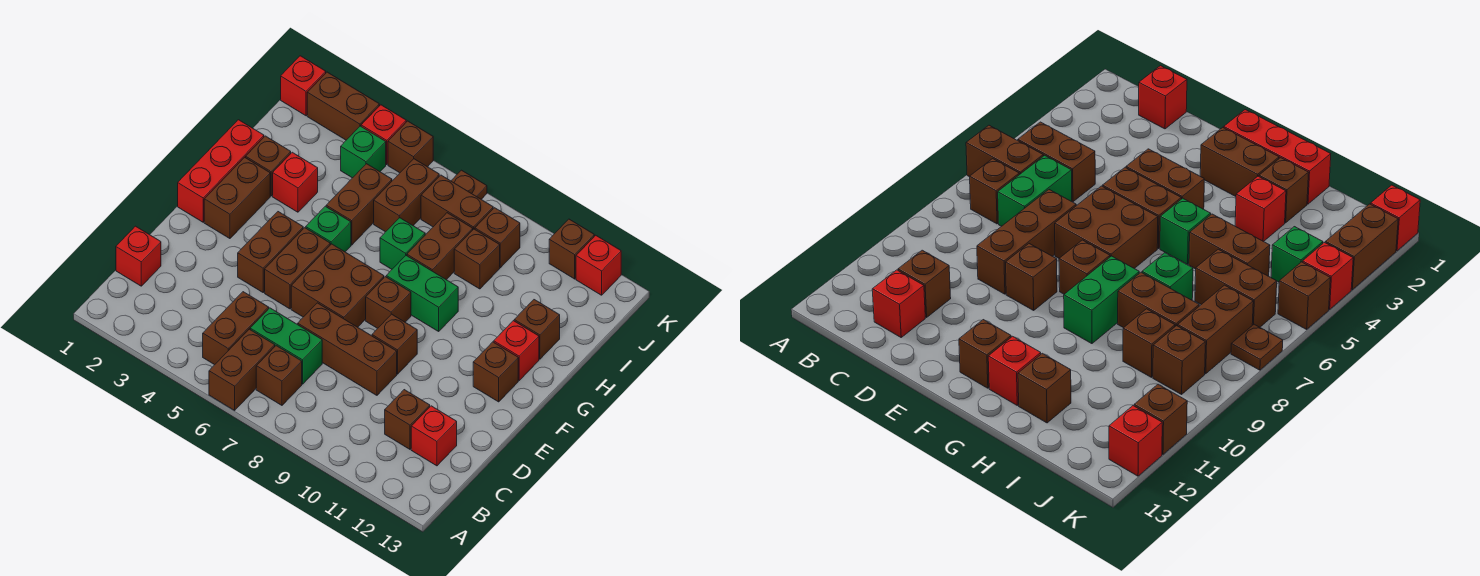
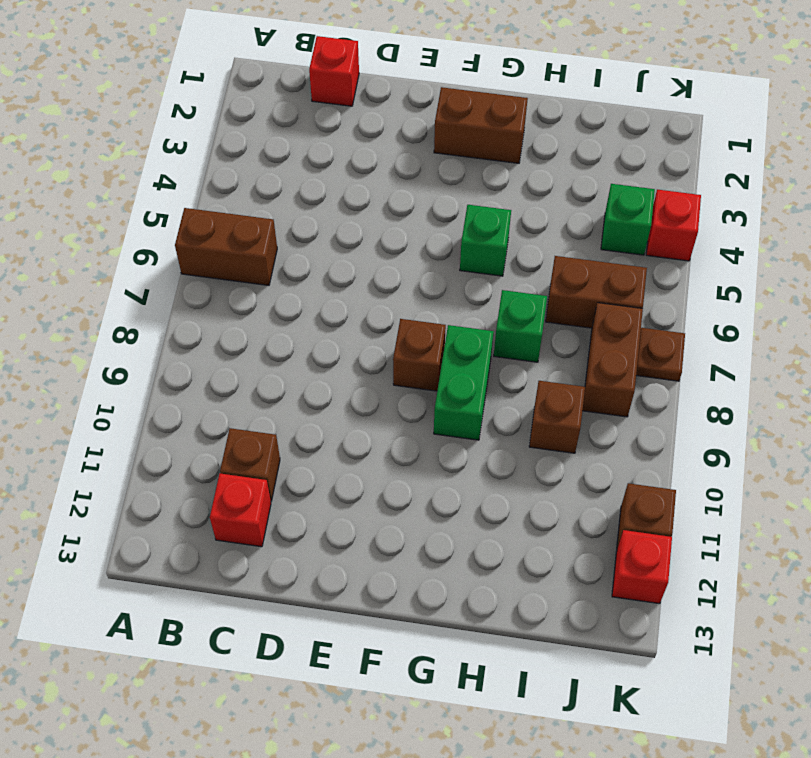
none -> brown 1x2 brick [203,292,269,365]
none -> brown 1x1 brick [256,346,302,405]
none -> green 1x2 brick [250,308,322,384]
none -> brown 1x3 brick [298,303,397,395]

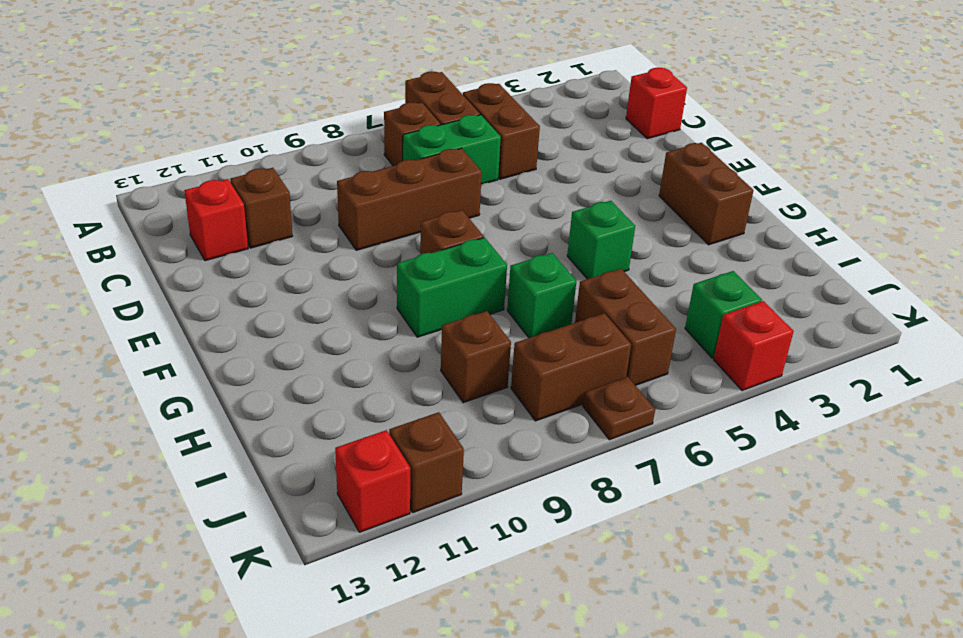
none -> brown 1x2 brick [238,212,303,292]
none -> brown 1x2 brick [265,228,330,309]
none -> brown 2x2 brick [291,244,384,327]
none -> brown 1x1 brick [372,314,417,374]

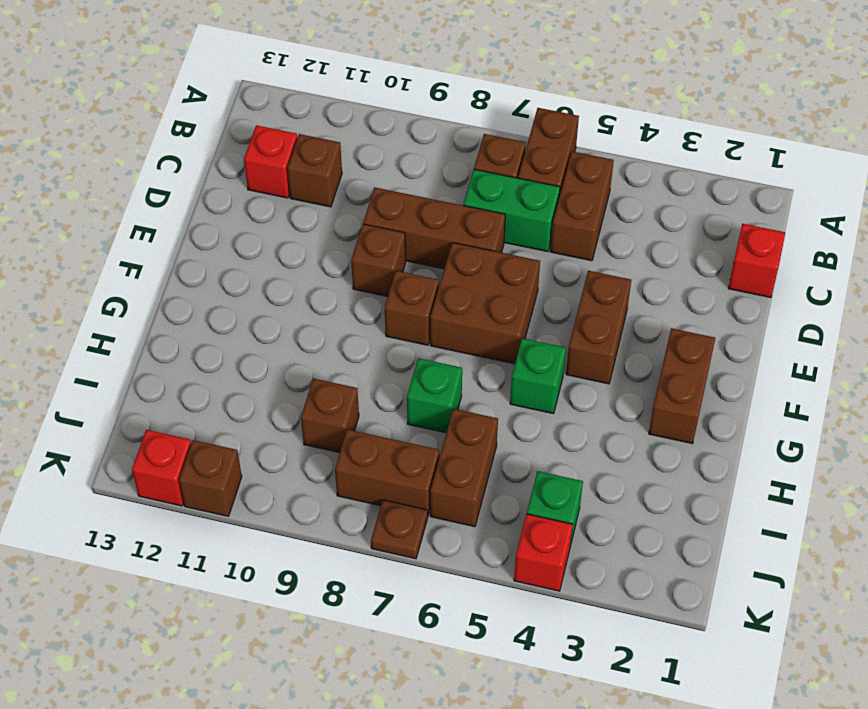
none -> brown 1x2 brick [265,228,330,309]
none -> red 1x3 brick [178,120,264,222]
none -> brown 1x1 brick [473,342,518,402]
none -> green 1x2 brick [386,256,458,331]

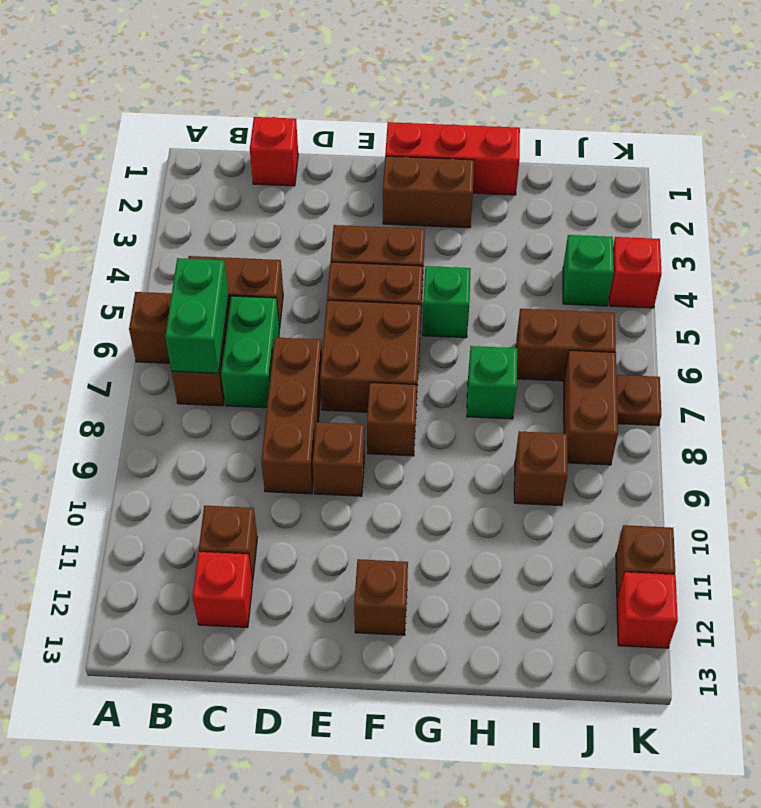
green 1x2 brick [165,258,229,373] -> green 1x2 brick moved to [386,256,458,331]
none -> red 1x1 brick [494,321,539,380]
none -> brown 1x1 brick [246,136,291,196]
none -> red 1x1 brick [273,152,318,212]
none -> brown 1x2 brick [326,164,392,245]

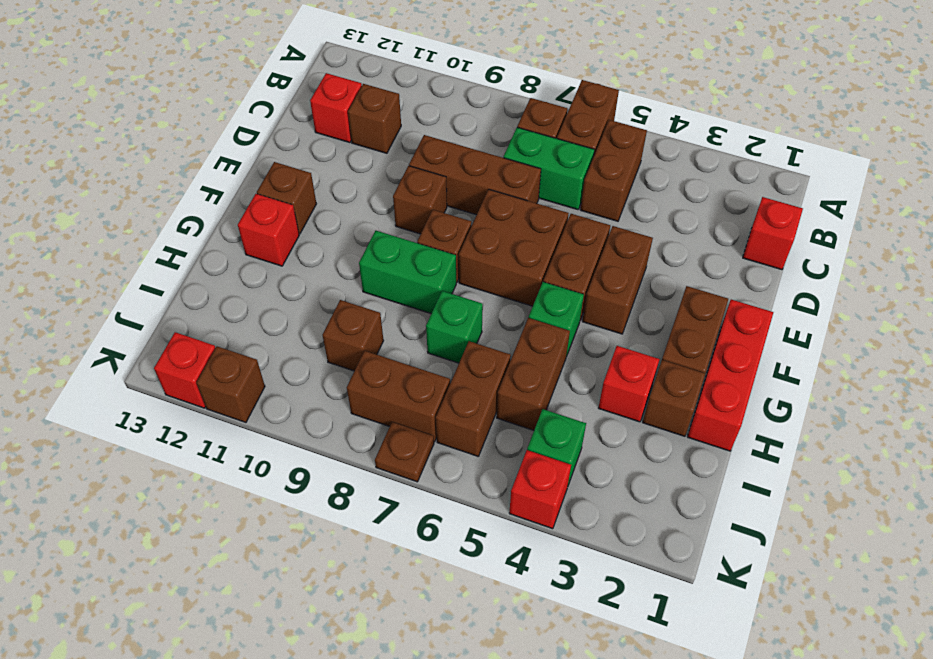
none -> brown 1x2 brick [407,213,473,280]
none -> brown 1x1 brick [514,300,560,359]
none -> brown 1x1 brick [475,208,520,268]
none -> red 1x1 brick [281,56,326,116]

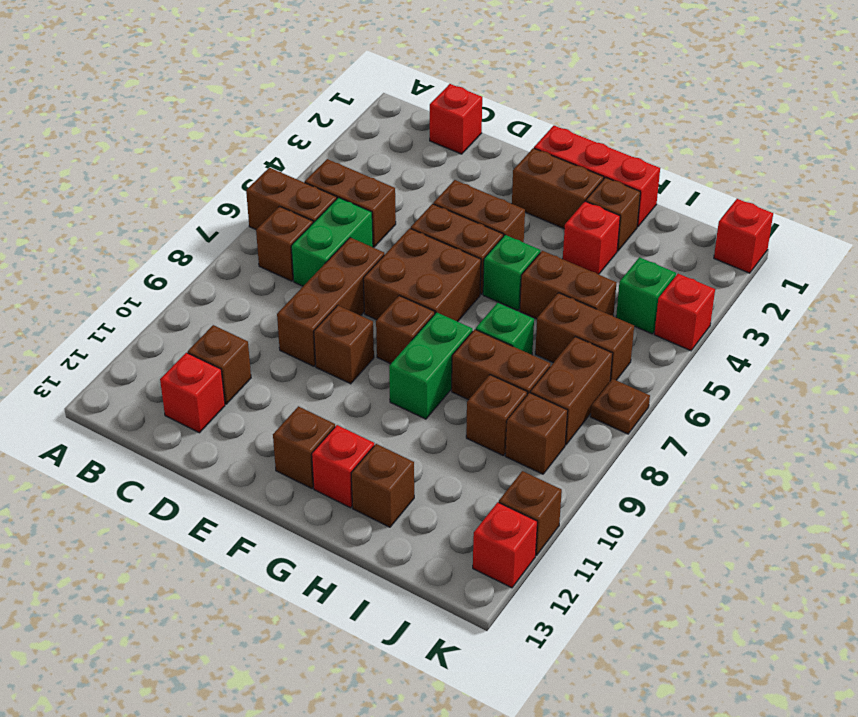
none -> brown 1x2 brick [307,72,379,140]
none -> brown 1x1 brick [388,121,433,173]

